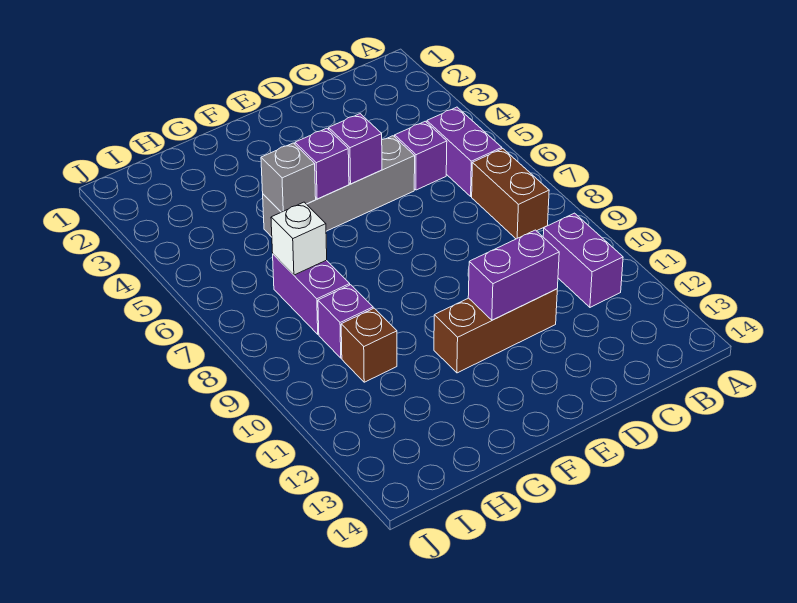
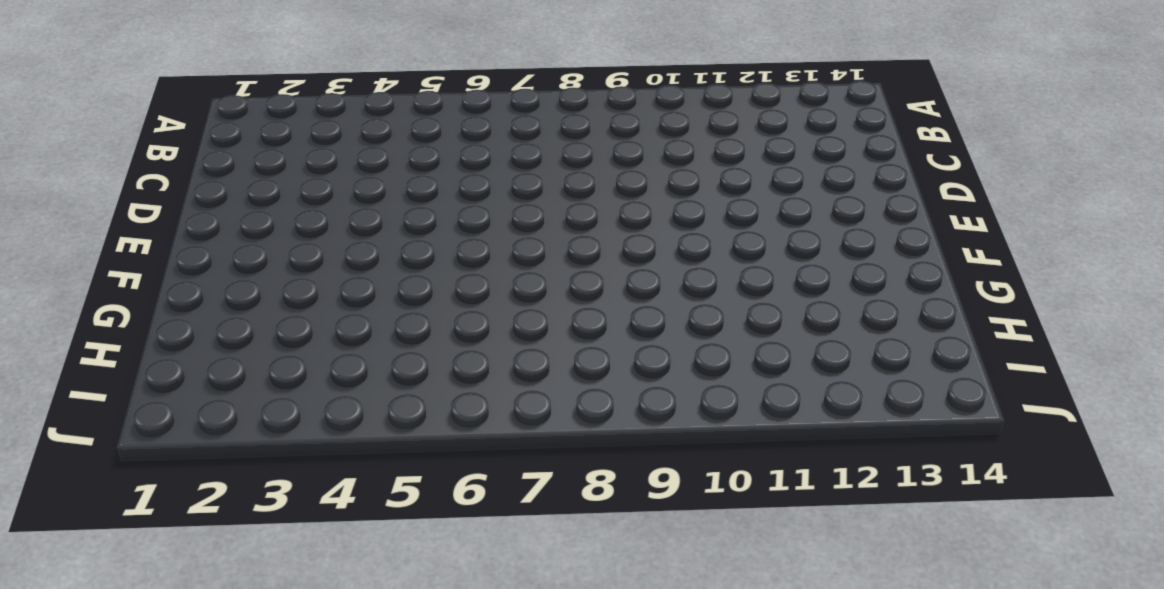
none -> purple 1x2 brick [427,107,502,196]
none -> brown 1x2 brick [472,149,549,239]
none -> purple 1x2 brick [543,213,623,307]

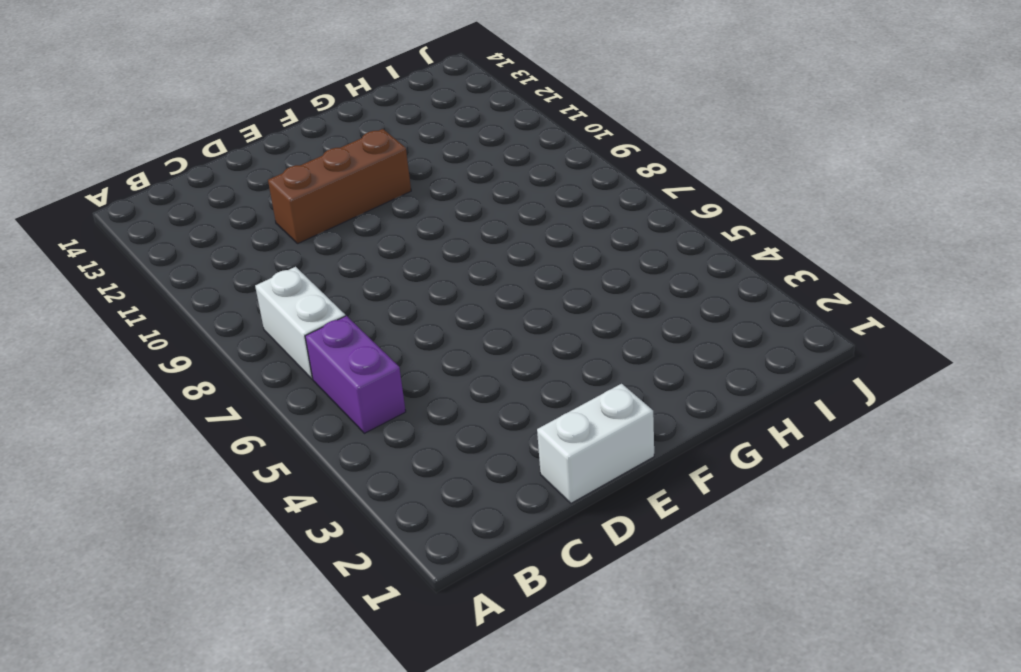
white 1x2 brick [255,267,345,379] -> brown 1x2 brick [472,149,549,239]
white 1x2 brick [537,384,654,503] -> none
none -> purple 1x2 brick [543,213,623,307]
none -> purple 1x1 brick [395,121,447,190]
none -> grey 1x4 brick [263,136,415,237]

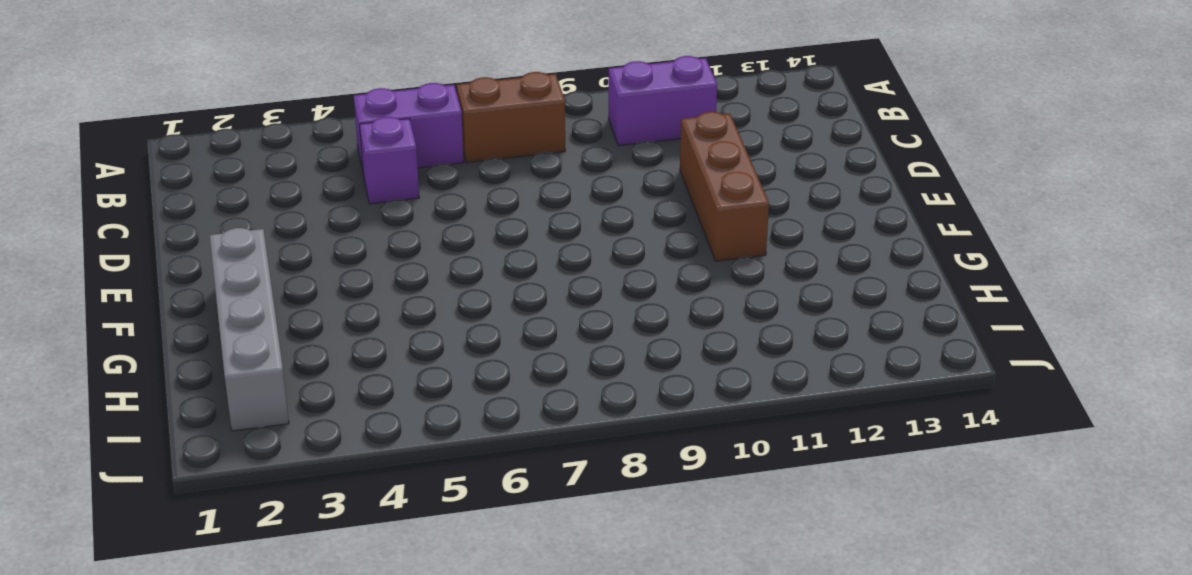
grey 1x4 brick [210,228,289,431] -> grey 1x4 brick moved to [263,136,415,237]
none -> purple 1x2 brick [273,254,350,334]
none -> purple 1x1 brick [318,285,373,358]
none -> brown 1x1 brick [341,308,397,382]

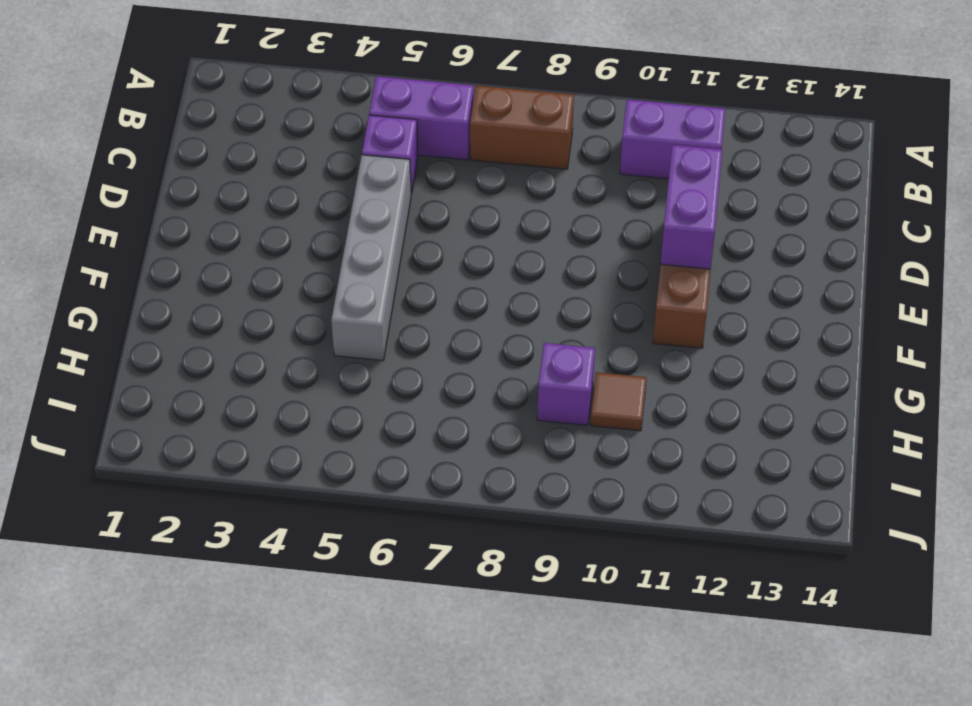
brown 1x1 tile [591,372,647,431] -> brown 1x1 brick [341,308,397,382]
none -> purple 1x2 brick [273,254,350,334]
none -> purple 1x1 brick [329,114,382,184]
none -> purple 1x1 brick [295,128,349,199]

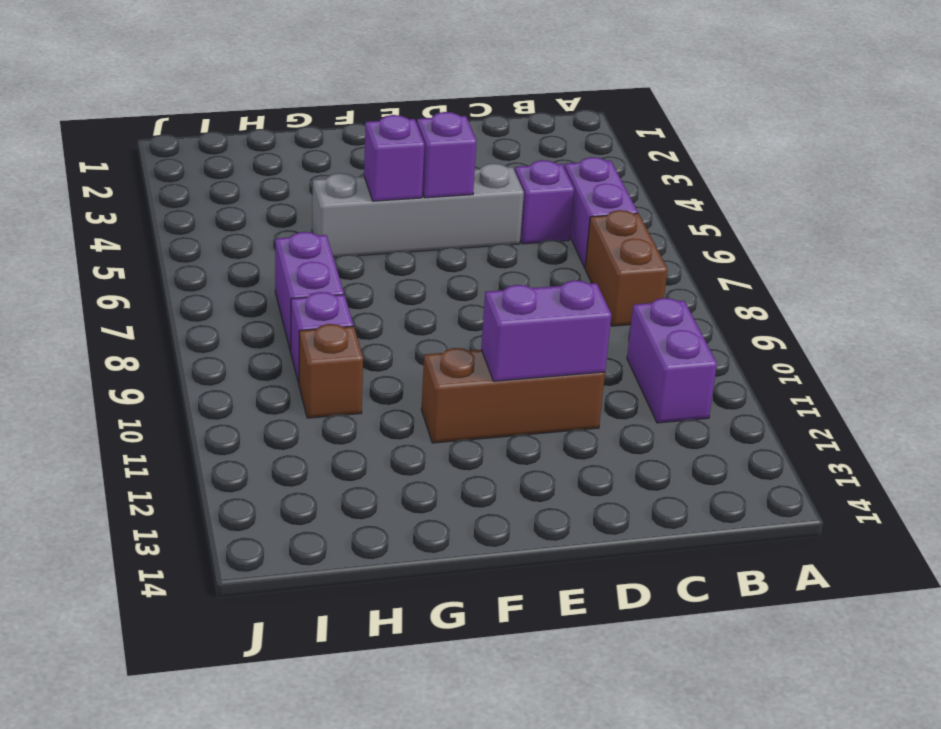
none -> grey 1x1 brick [261,143,316,212]
none -> white 1x1 brick [271,202,327,275]

